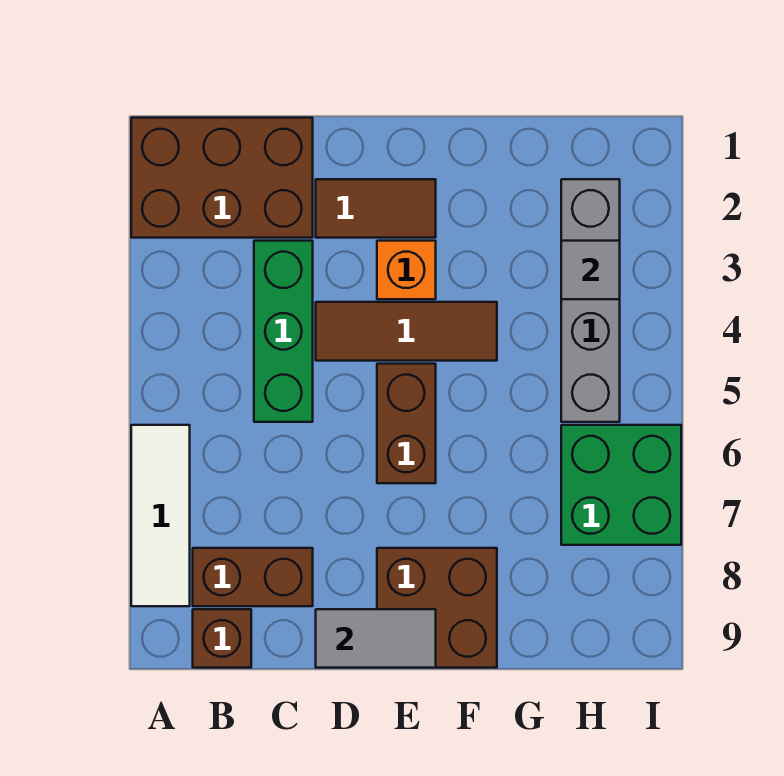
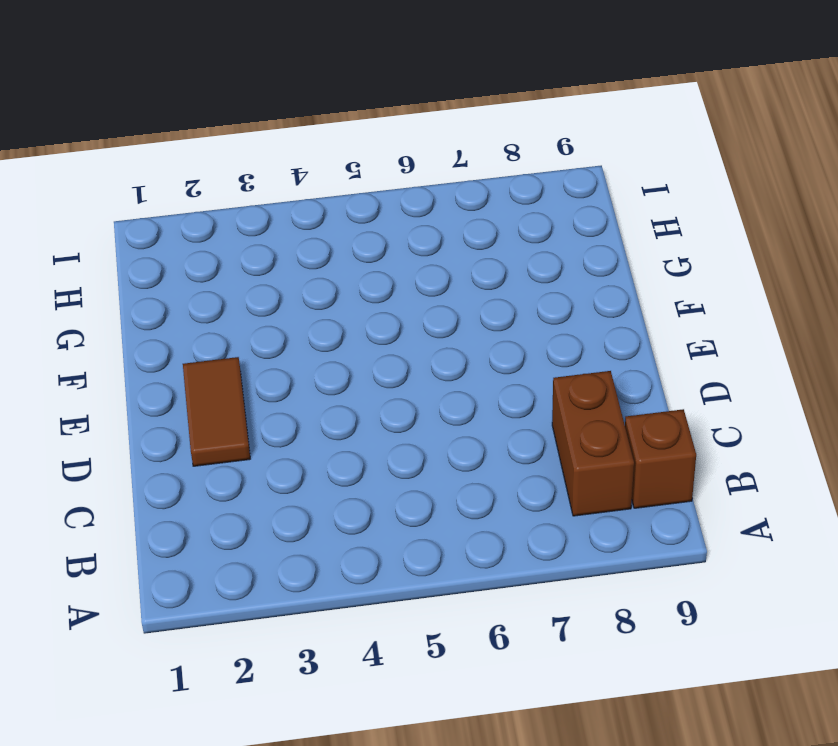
none -> brown 2x3 brick [131,118,313,238]
none -> white 1x3 tile [131,425,190,606]
none -> green 1x3 brick [254,241,313,422]

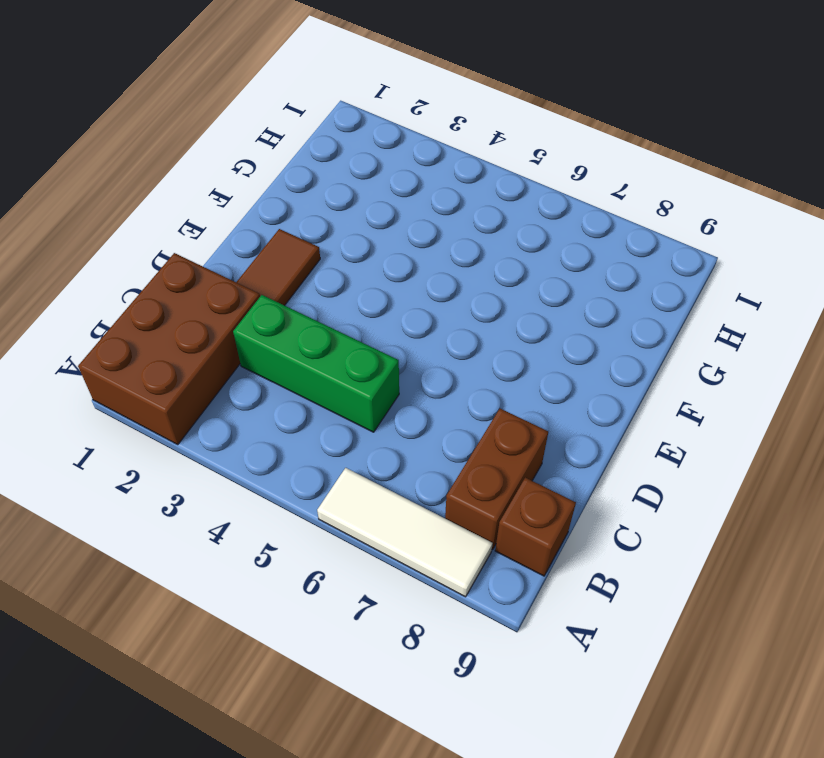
none -> brown 1x3 tile [316,302,497,361]
none -> orange 1x1 brick [377,241,436,299]
none -> brown 1x2 brick [377,364,436,483]

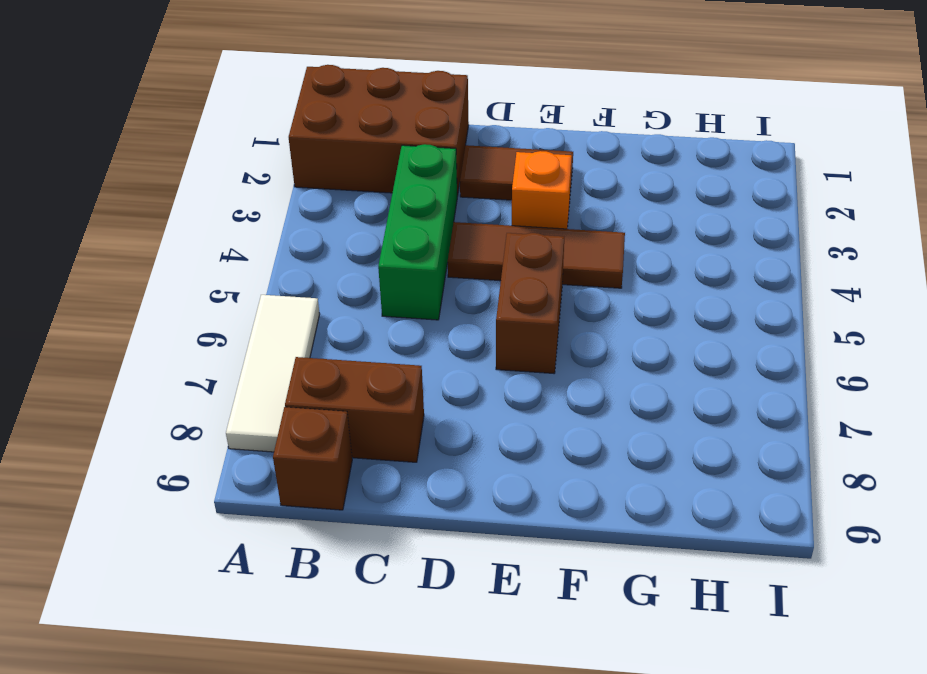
none -> brown 2x2 brick [377,548,497,668]
none -> grey 1x4 brick [561,179,620,422]
none -> green 2x2 brick [561,425,681,545]

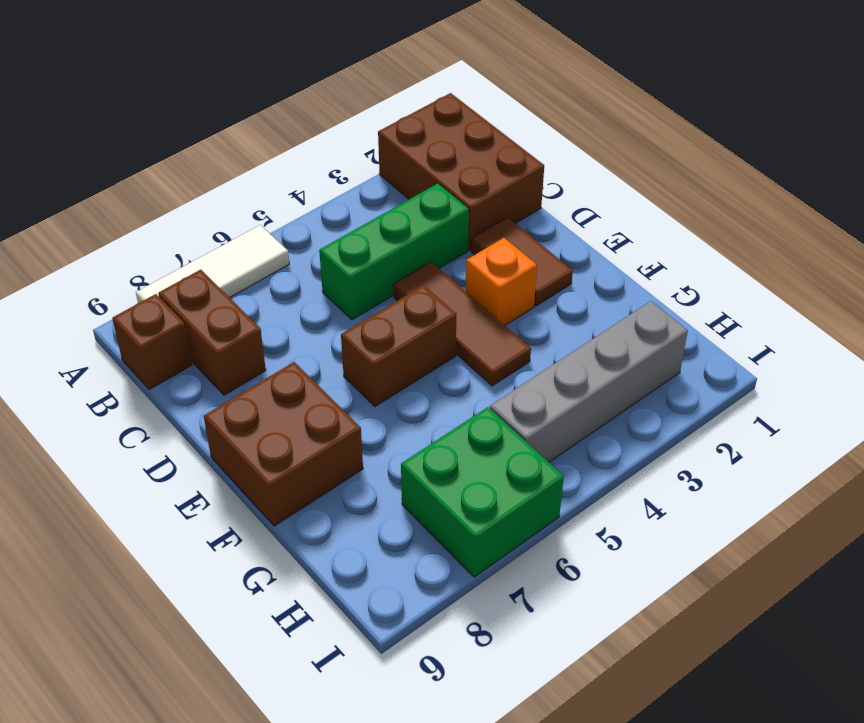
none -> grey 1x2 tile [316,609,436,668]
none -> grey 1x1 tile [561,241,620,299]

